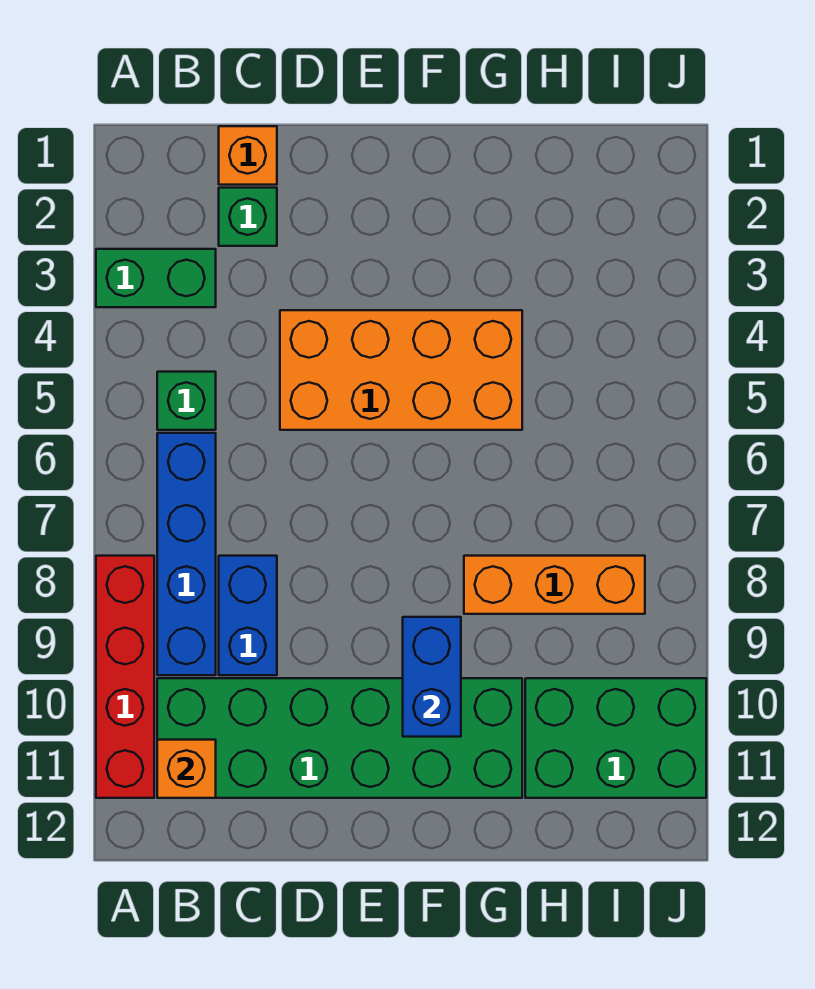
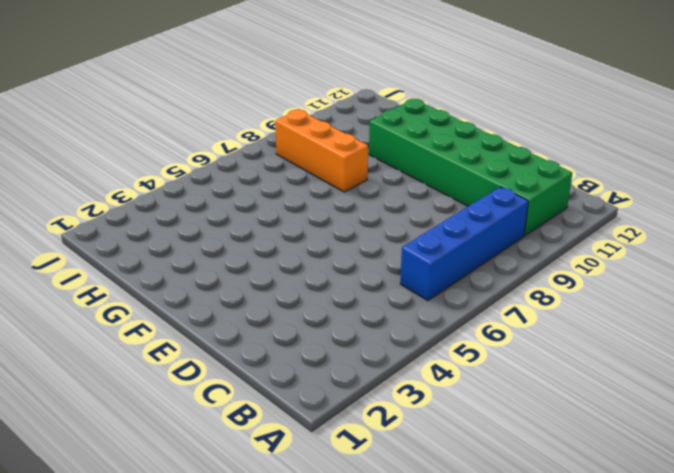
none -> green 1x2 brick [96,249,216,307]
none -> red 1x4 brick [96,556,154,798]
none -> green 1x1 brick [157,372,216,430]

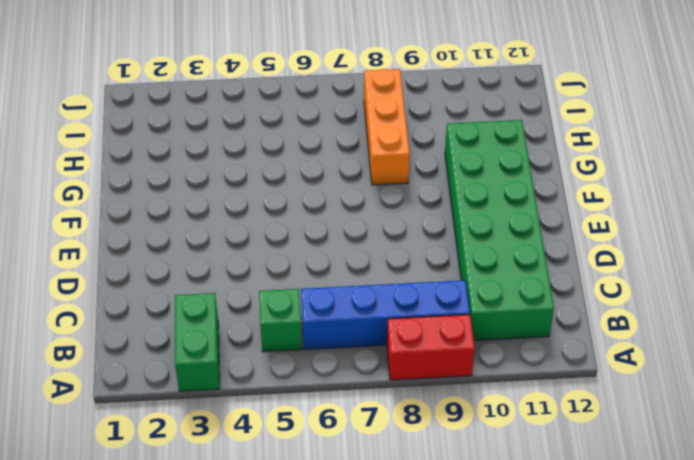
red 1x2 brick [387,315,475,380] -> red 1x4 brick [96,556,154,798]
none -> orange 1x1 brick [219,126,277,185]
none -> green 1x1 brick [219,188,277,246]
none -> blue 1x2 brick [219,556,277,675]

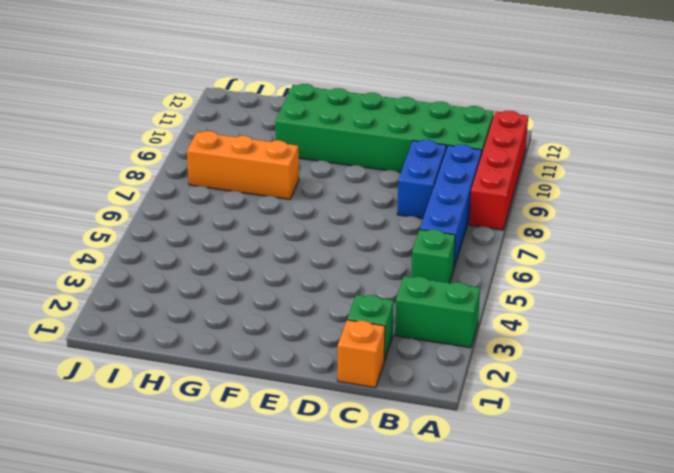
none -> orange 2x4 brick [280,310,522,430]
none -> green 2x3 brick [525,678,706,798]
none -> orange 1x1 brick [157,740,216,798]

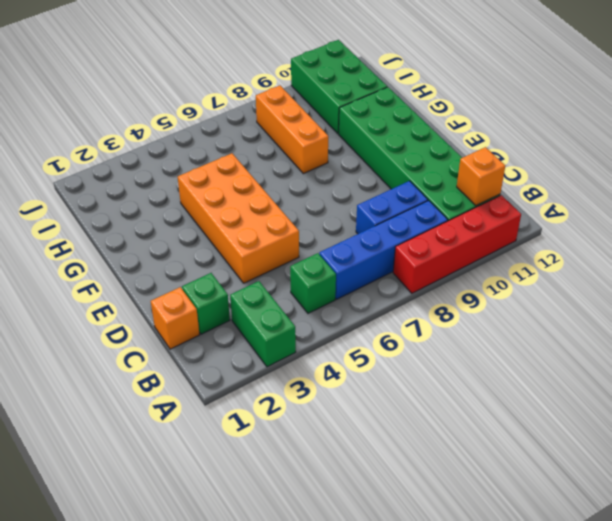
none -> blue 1x2 brick [403,617,461,737]

